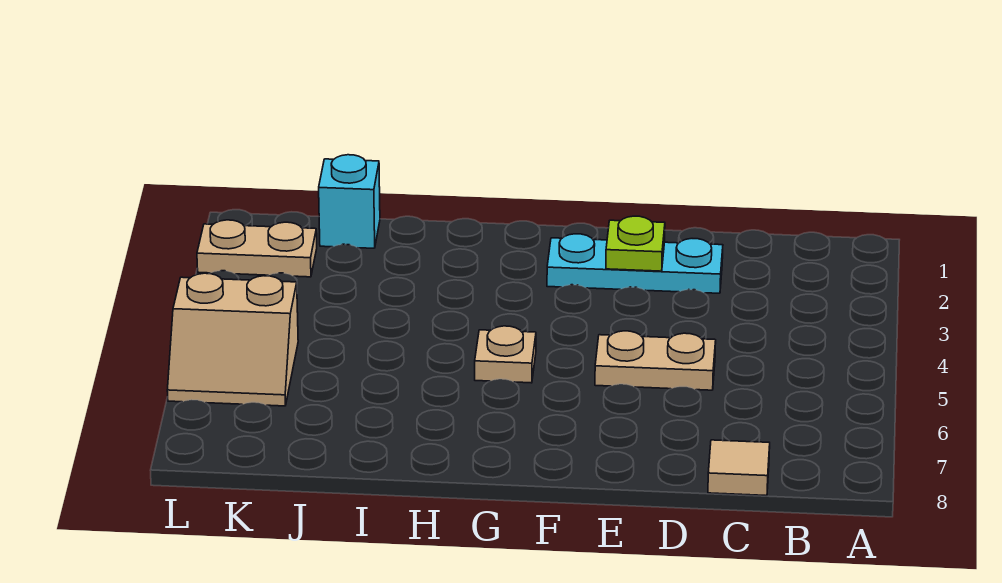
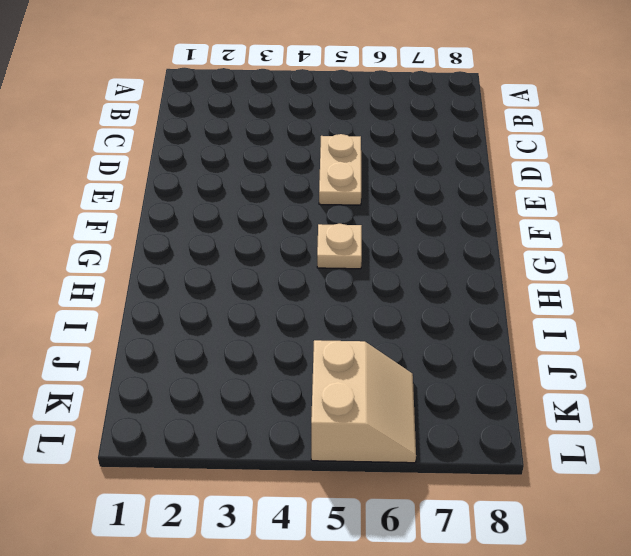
none -> tan 1x1 tile [708,440,770,496]
none -> cyan 1x3 plate [547,234,723,293]

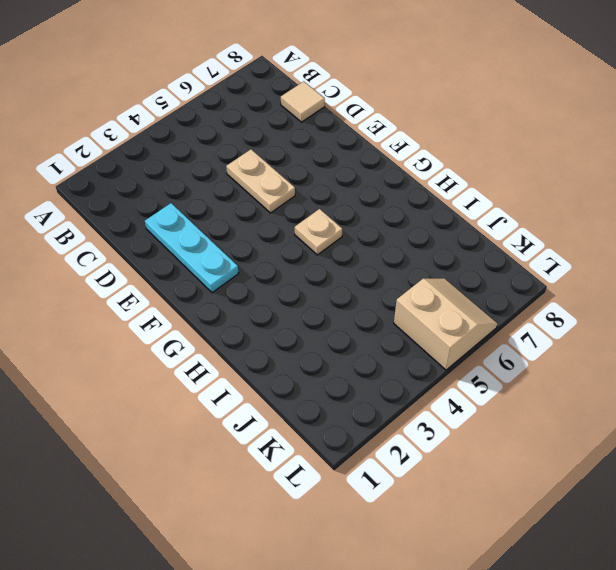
none -> cyan 1x1 brick [319,155,380,248]
none -> tan 1x2 plate [197,220,317,277]

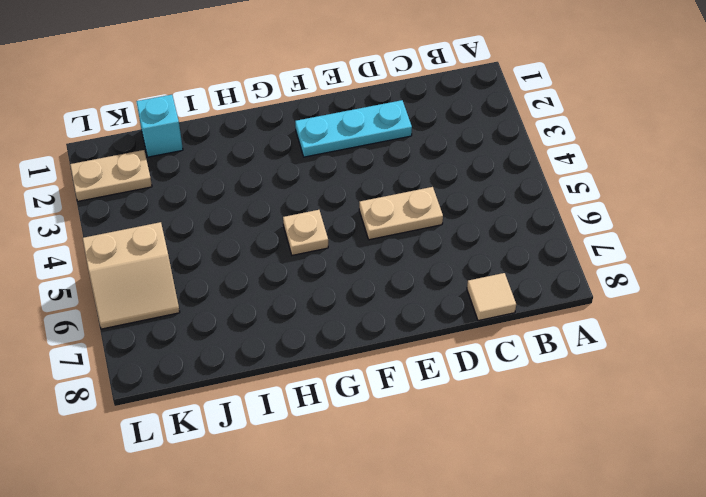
none -> lime 1x1 plate [606,216,665,271]

